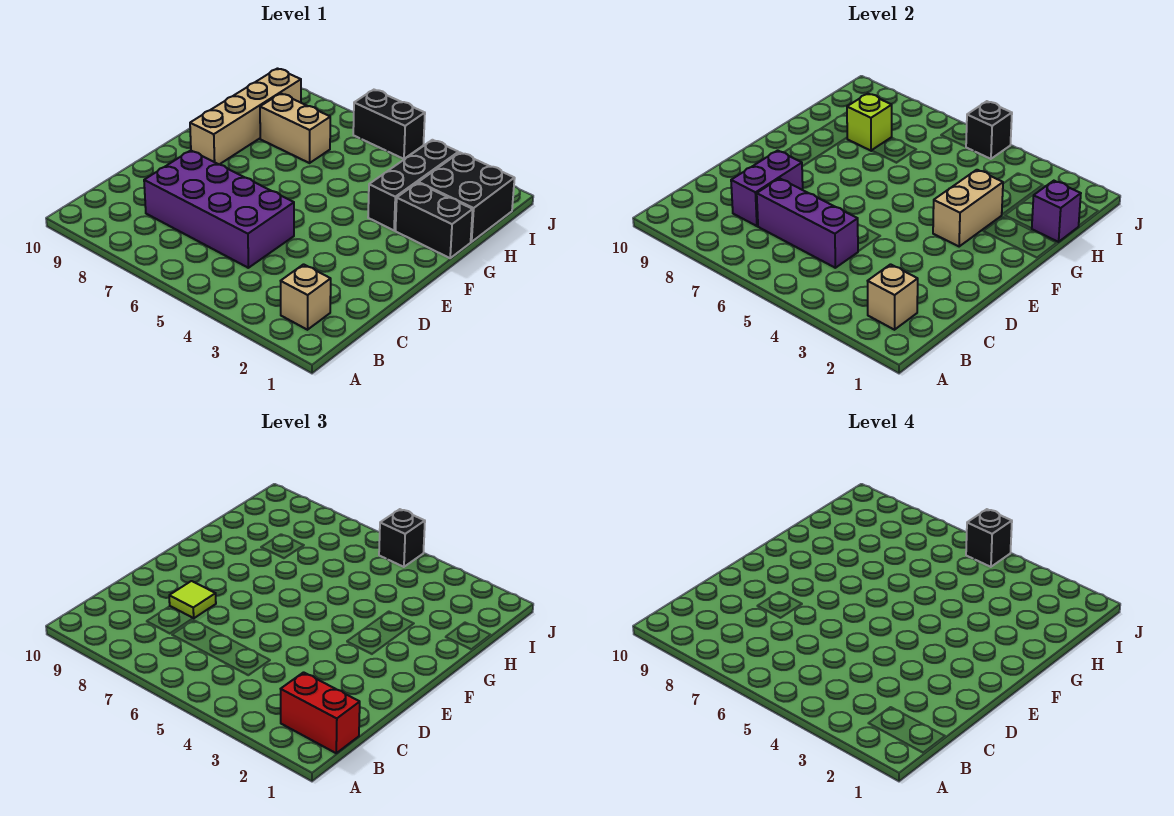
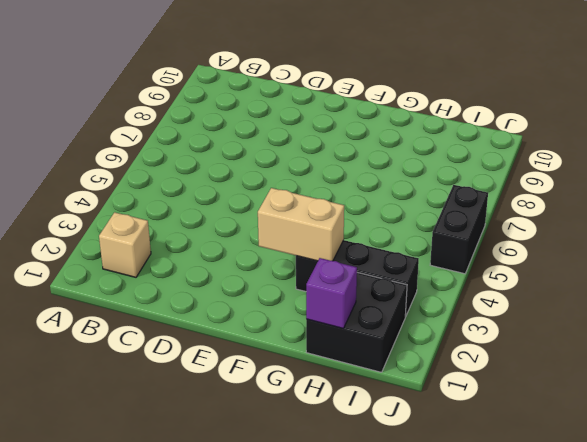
none -> purple 2x4 brick [144,150,294,268]
none -> tan 1x4 brick [190,69,301,165]
none -> black 1x2 brick [395,183,473,258]

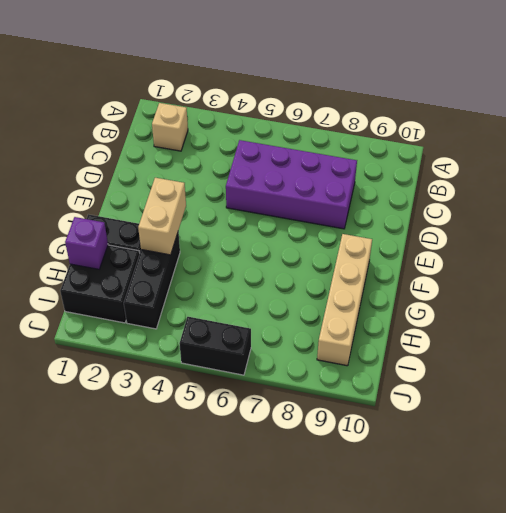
none -> tan 1x2 brick [260,94,330,163]
none -> tan 1x1 brick [868,264,918,330]
none -> purple 1x3 brick [757,178,858,268]

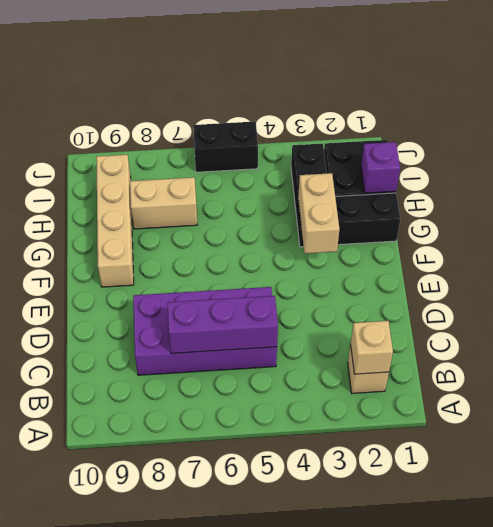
none -> purple 1x2 brick [731,150,803,226]
none -> lime 1x1 brick [847,94,892,151]
none -> black 1x1 brick [966,101,1012,159]

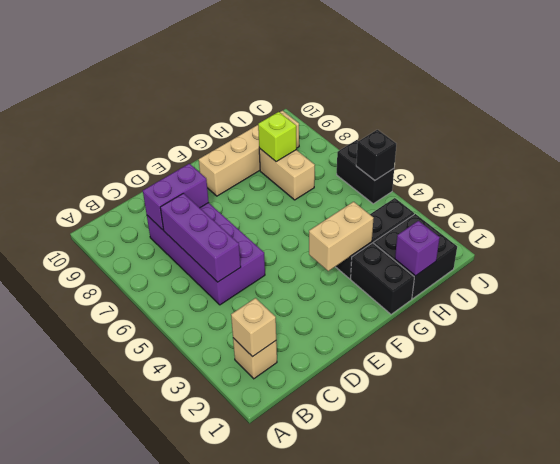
none -> red 1x2 brick [281,672,360,753]
none -> lime 1x1 tile [169,581,216,618]
none -> black 1x1 brick [379,509,425,567]

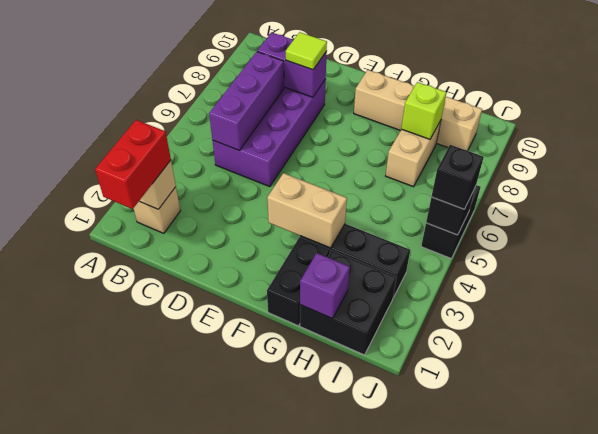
none -> black 1x1 brick [966,509,1012,567]

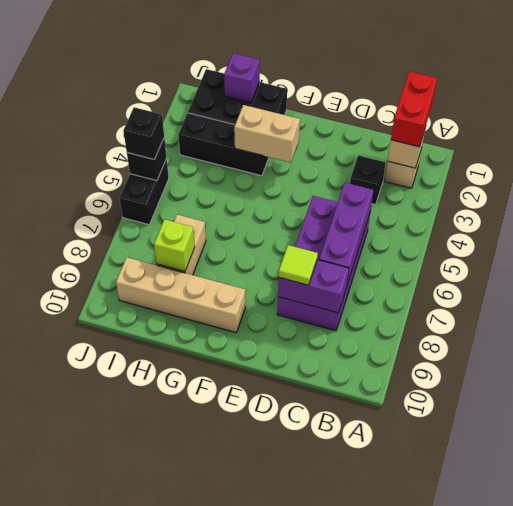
black 1x1 brick [350,155,386,205] -> black 1x1 brick moved to [966,509,1012,567]

